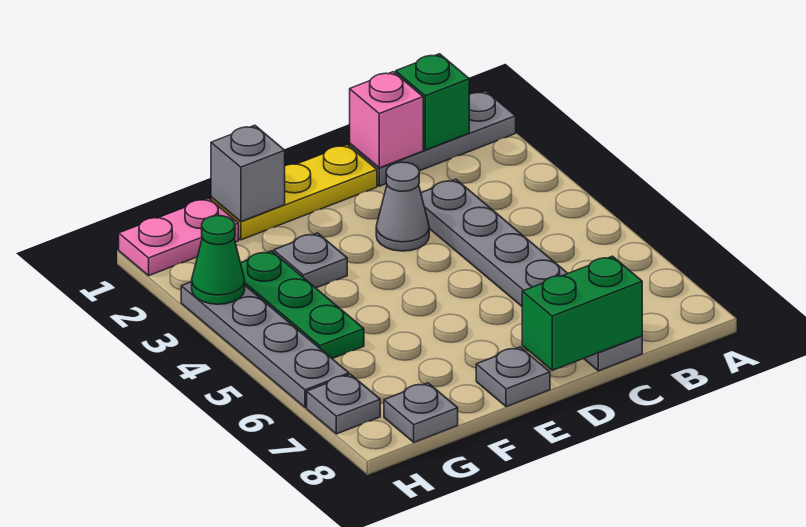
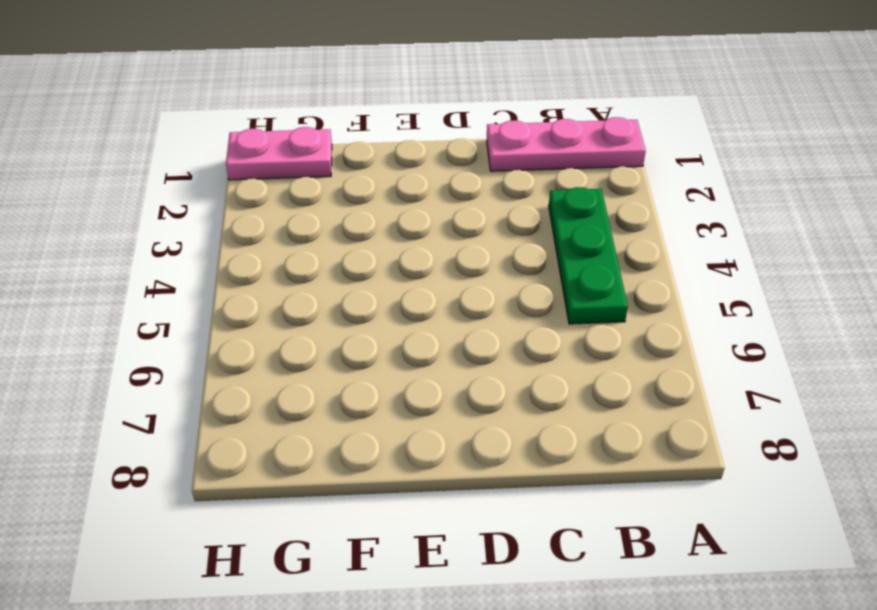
pink 1x3 plate [487,117,646,171] -> grey 1x3 plate [350,91,516,186]
green 1x3 plate [549,187,628,324] -> green 1x3 plate moved to [241,251,364,359]
none -> grey 1x6 plate [421,179,642,371]
none -> yellow 1x3 plate [211,145,377,240]
none -> grey 1x1 cone [376,162,429,251]

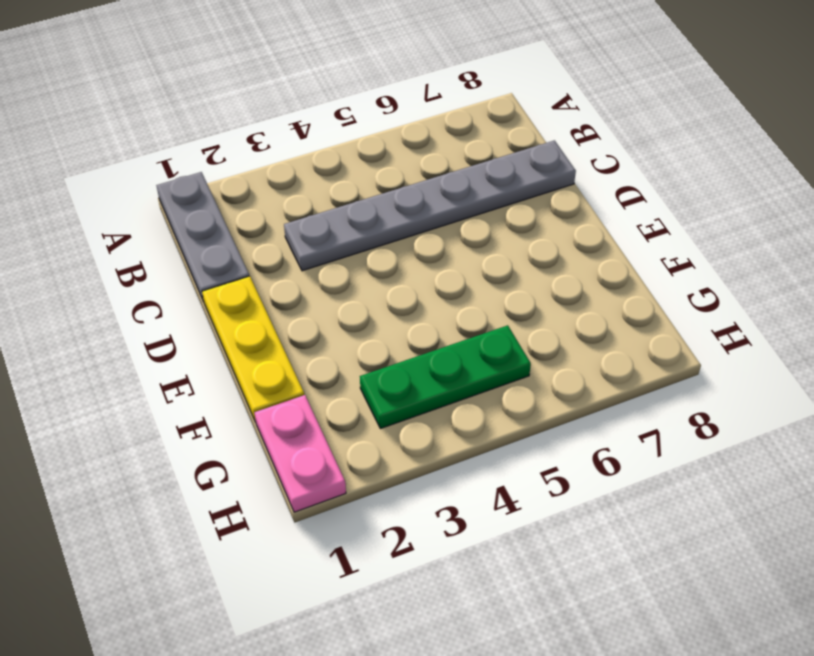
none -> grey 1x1 cone [376,162,429,251]
none -> grey 1x1 plate [476,347,550,407]
none -> grey 1x1 plate [274,233,347,288]

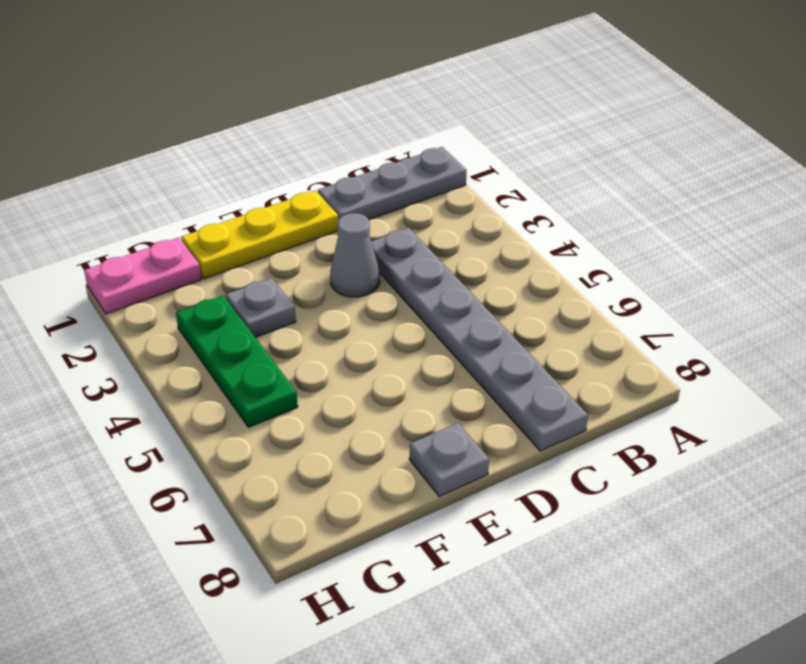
none -> grey 1x1 plate [384,383,458,442]
none -> grey 1x4 plate [181,282,349,408]
none -> grey 1x1 plate [307,374,380,434]

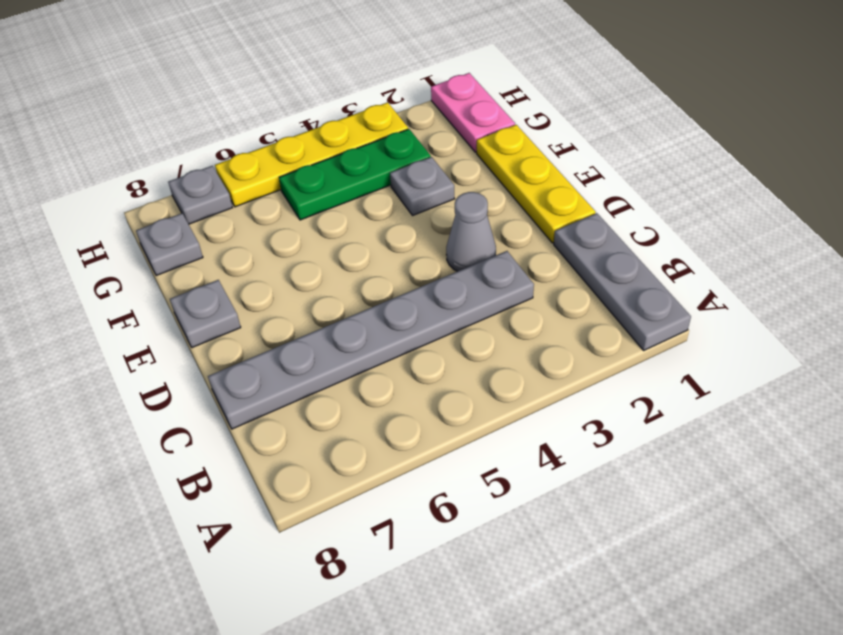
yellow 1x4 plate [215,102,408,207] -> grey 1x4 plate [181,282,349,408]
none -> green 1x1 brick [396,54,469,150]
none -> pink 1x1 brick [350,72,423,168]
none -> green 1x2 brick [522,256,642,370]

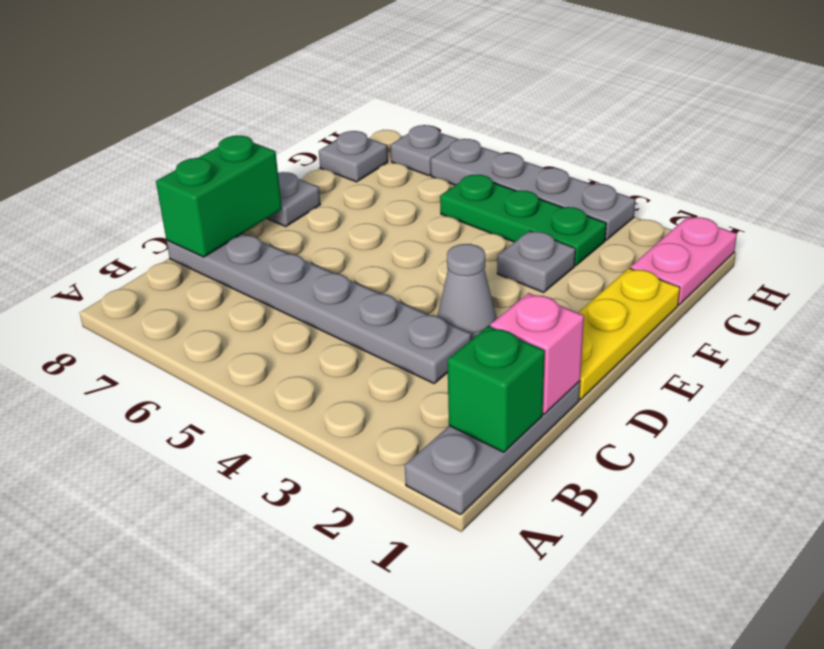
none -> grey 1x1 brick [211,125,285,222]
none -> green 1x1 cone [192,216,245,304]

